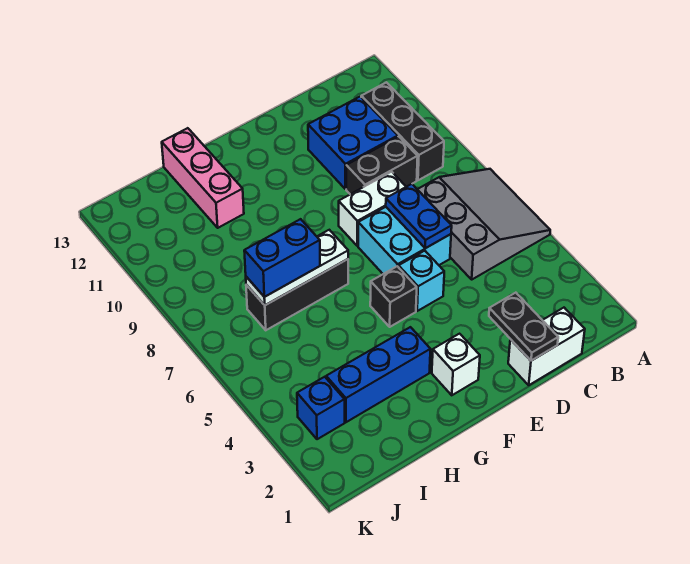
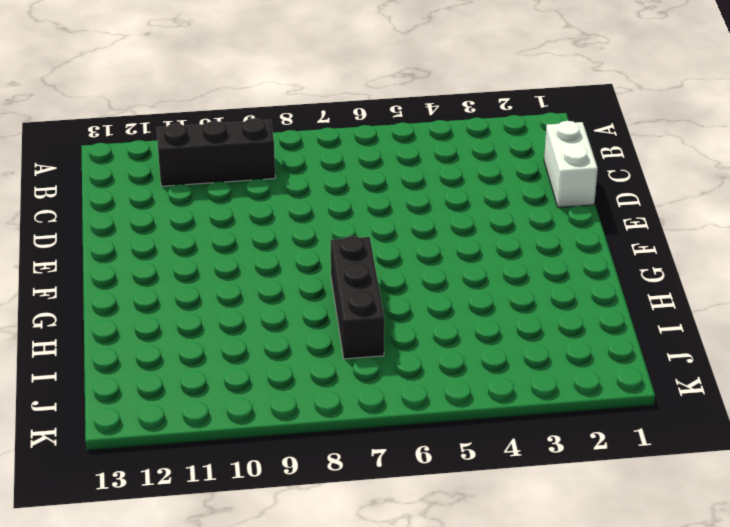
none -> grey 3x3 slope [417,169,550,279]
none -> black 1x2 brick [346,137,418,194]
none -> blue 2x2 brick [308,97,398,189]

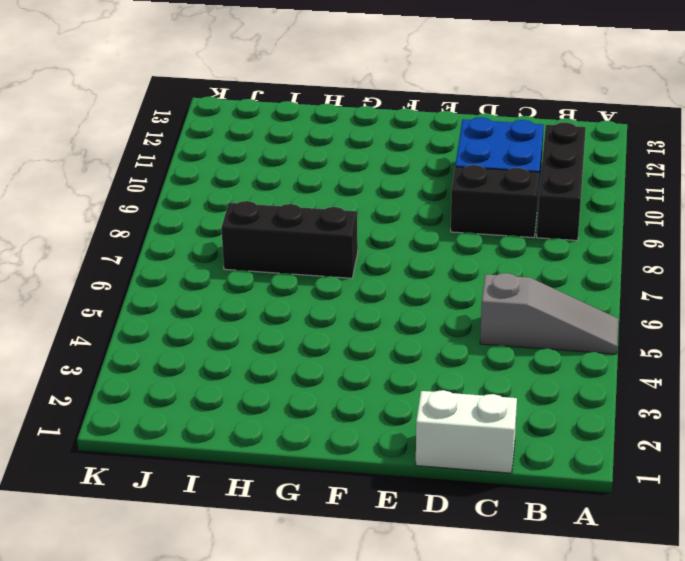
grey 1x3 slope [480,273,619,354] -> grey 3x3 slope [417,169,550,279]
none -> cyan 2x2 brick [358,207,451,274]
none -> white 1x2 brick [339,172,406,246]
none -> cyan 1x1 brick [399,251,444,311]

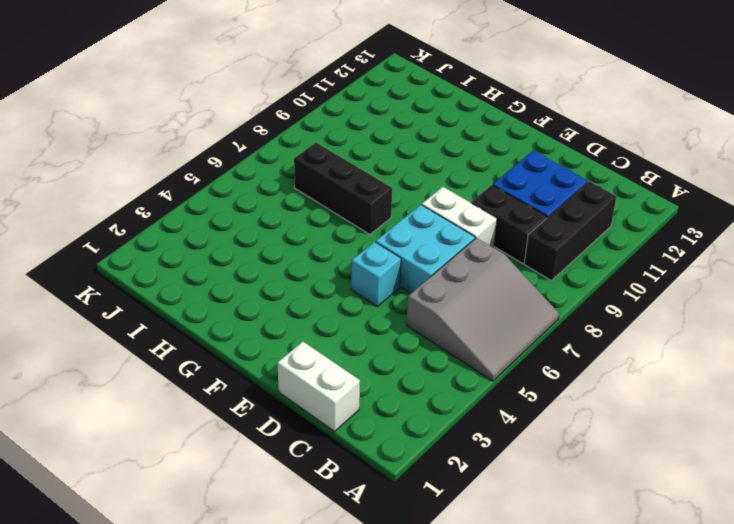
none -> white 1x1 brick [432,334,480,395]
none -> black 1x1 brick [370,266,417,327]
none -> blue 1x3 brick [326,327,431,422]

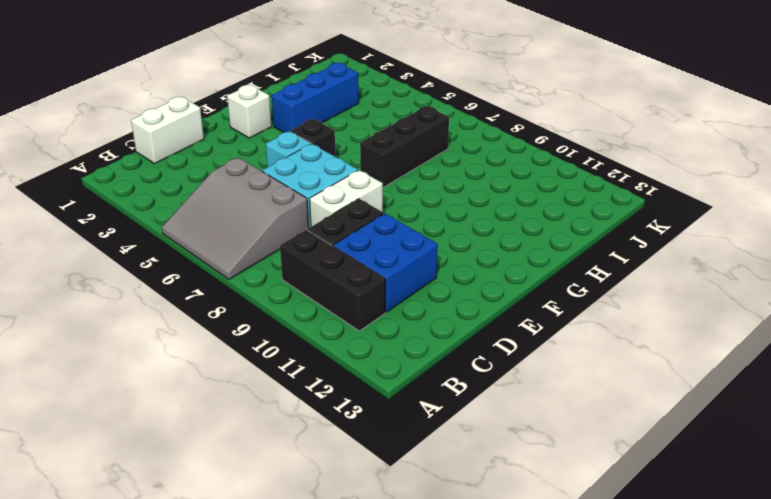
none -> pink 1x3 brick [162,128,244,228]
none -> blue 1x1 brick [297,377,345,439]
none -> black 1x2 plate [489,293,558,361]

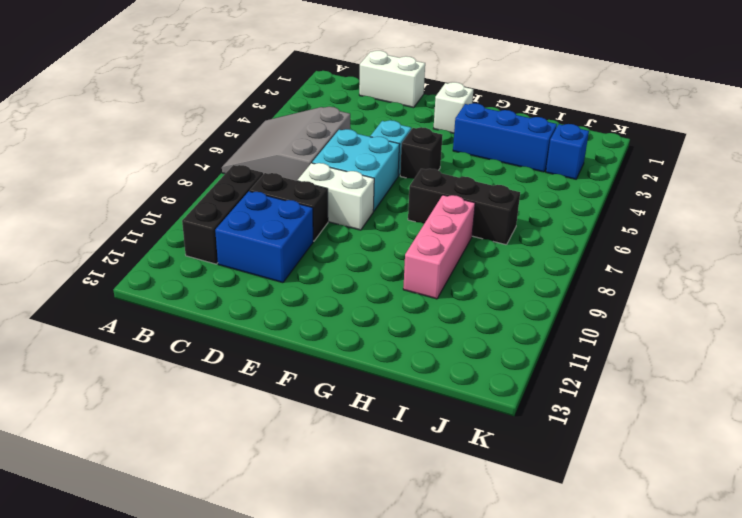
pink 1x3 brick [403,195,475,299] -> pink 1x3 brick moved to [162,128,244,228]
none -> black 1x2 plate [489,293,558,361]
none -> blue 1x2 plate [386,184,452,248]
none -> white 1x3 plate [246,230,348,305]

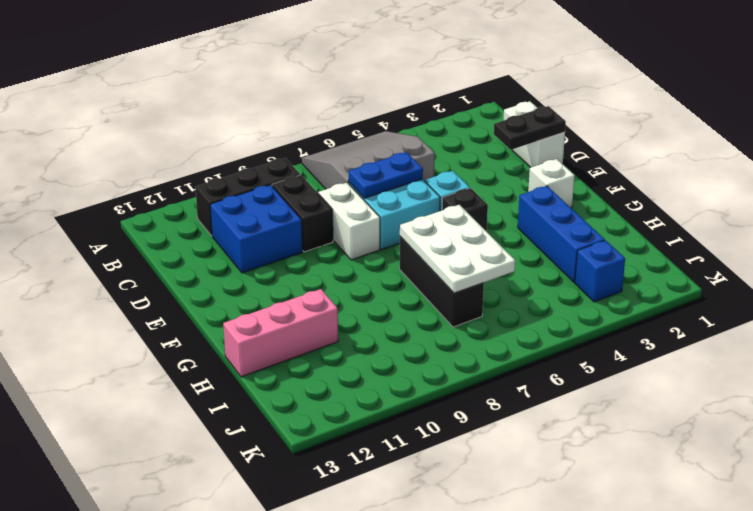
white 2x3 plate [400,205,515,293] -> white 1x3 plate [246,230,348,305]
none -> blue 1x2 brick [244,219,320,297]

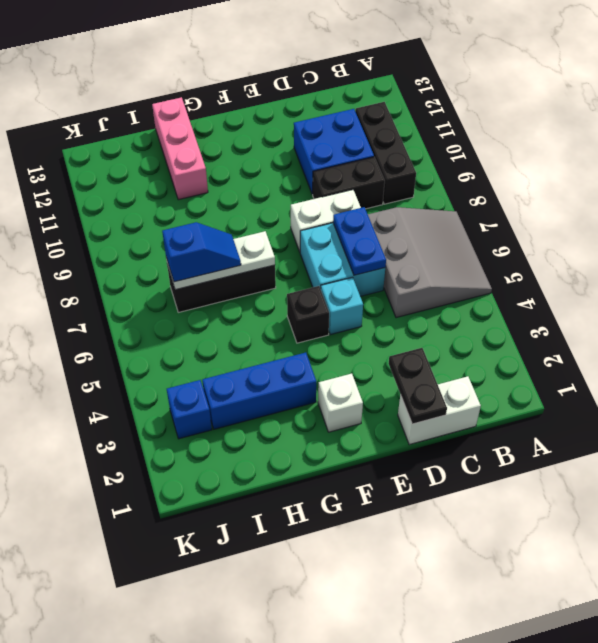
blue 1x2 slope [162,222,241,282] -> blue 1x2 brick [244,219,320,297]

